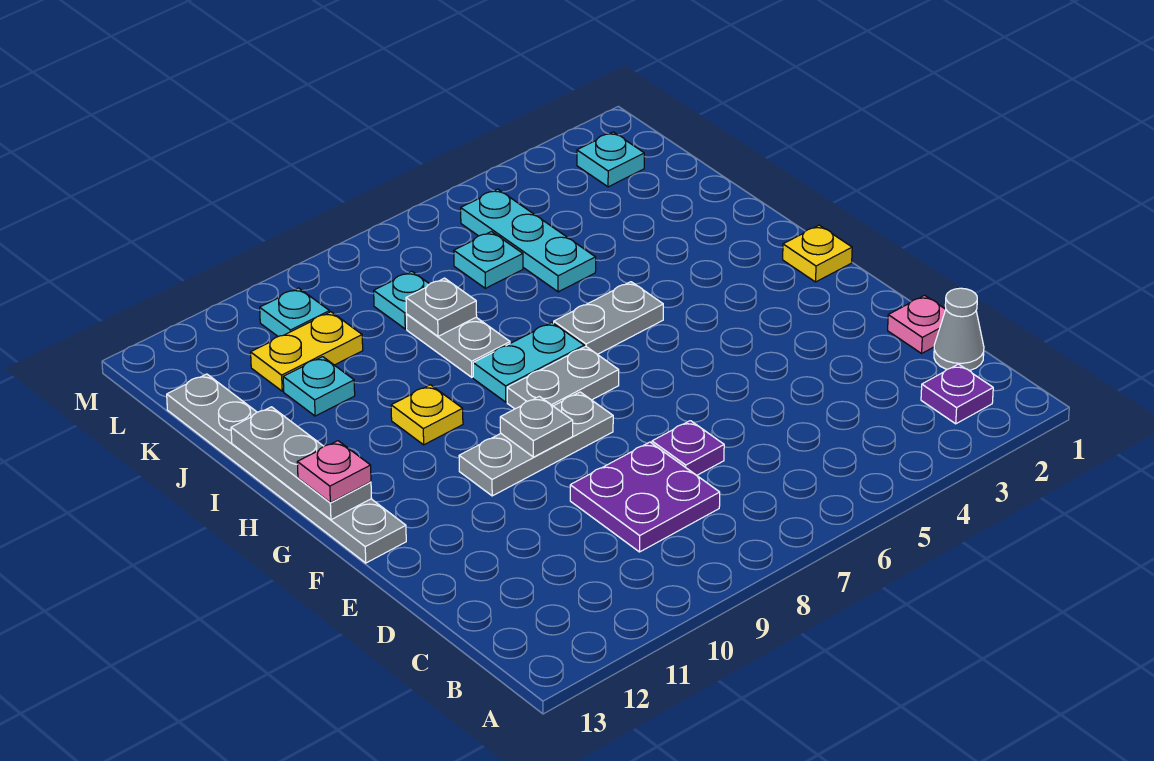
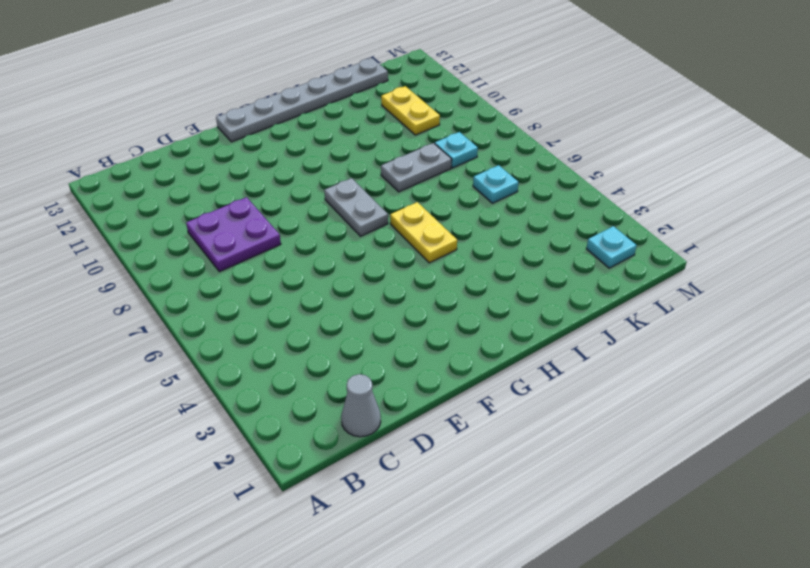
yellow 1x2 plate [390,202,457,263] -> grey 1x2 plate [554,282,663,354]
none -> purple 1x1 plate [921,364,993,424]
none -> pink 1x1 plate [888,295,946,353]
none -> purple 1x1 plate [652,421,724,475]

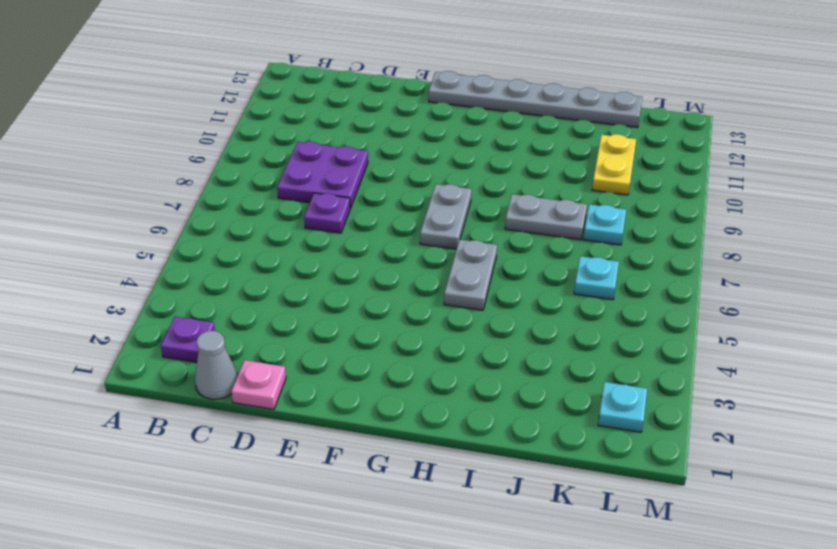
none -> grey 1x3 plate [459,392,613,496]
none -> yellow 1x1 plate [783,225,852,282]
none -> cyan 1x2 plate [473,322,584,402]

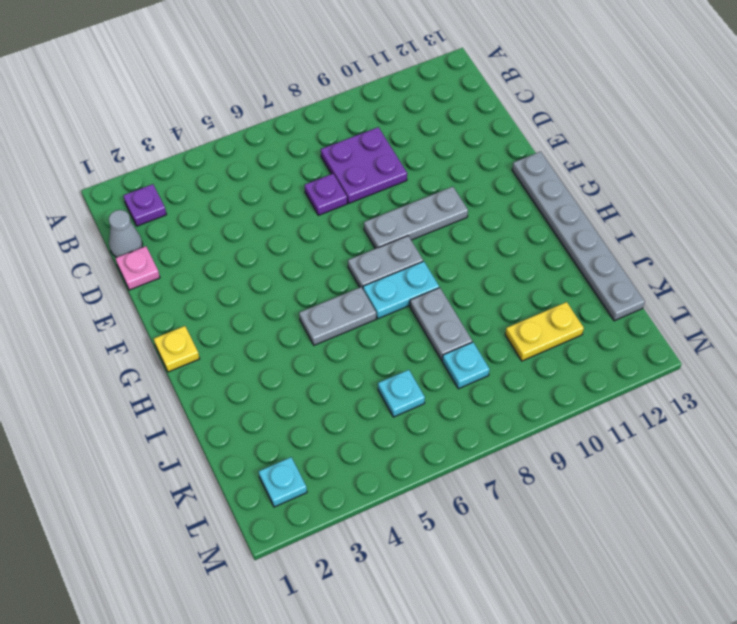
none -> yellow 1x1 plate [391,385,463,445]
none -> cyan 1x3 plate [461,189,596,292]
none -> cyan 1x1 plate [283,357,355,416]

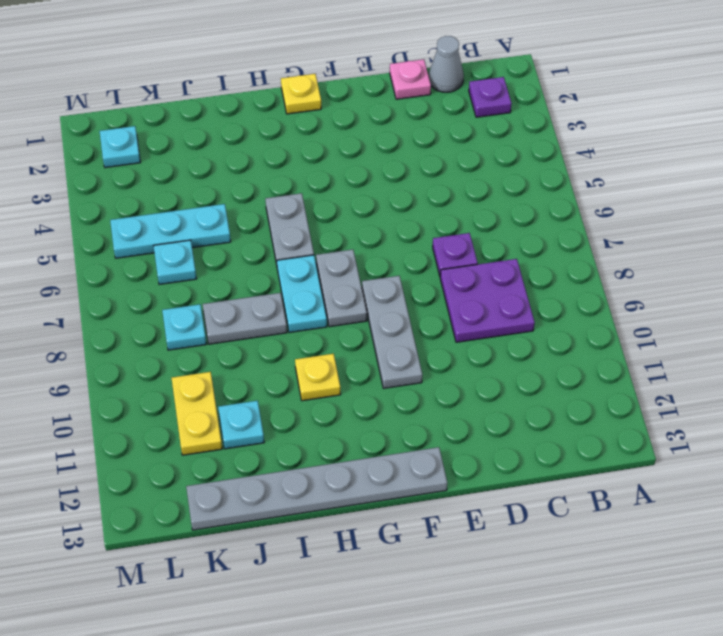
none -> cyan 1x1 plate [260,288,330,336]
none -> grey 1x1 plate [500,396,573,457]
none -> grey 1x3 plate [231,407,371,520]

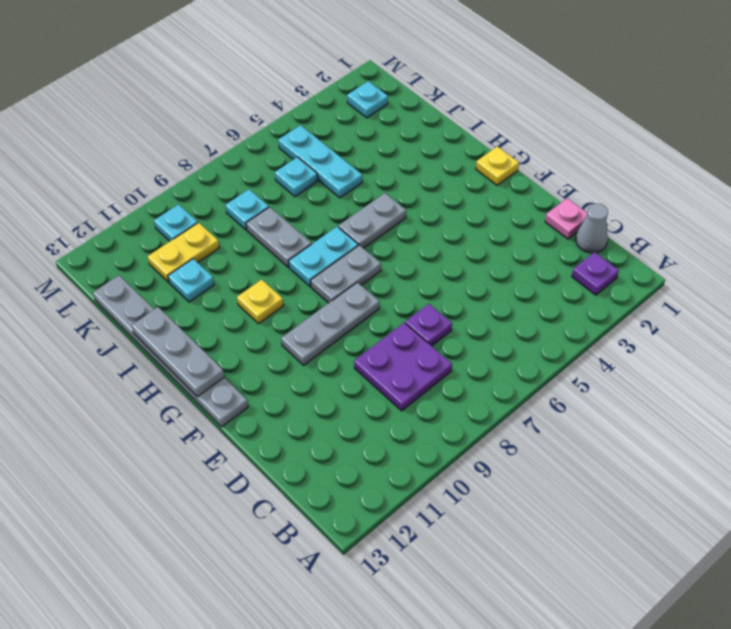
none -> grey 1x1 plate [500,396,573,457]
none -> grey 1x1 plate [406,278,477,336]
none -> pink 1x1 plate [297,441,371,503]

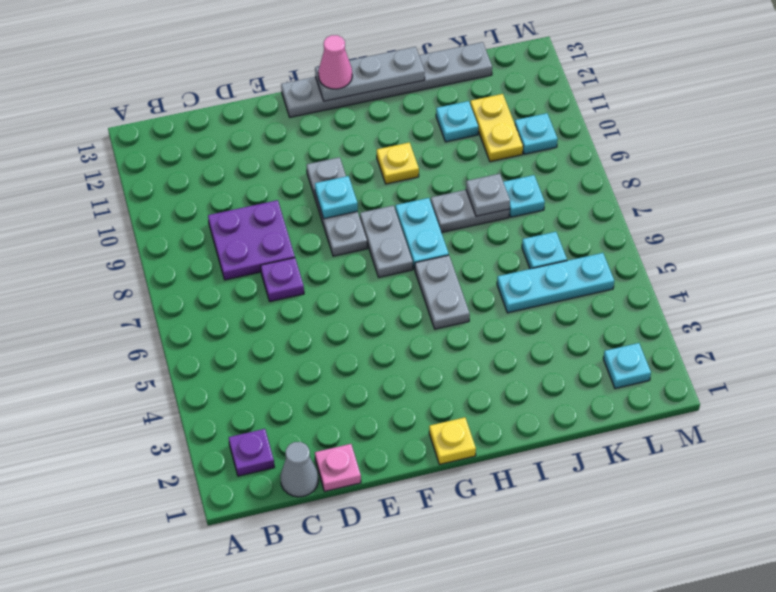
cyan 1x1 plate [315,176,358,219] -> grey 1x1 plate [500,396,573,457]
pink 1x1 cone [318,35,352,89] -> pink 1x1 plate [297,441,371,503]

